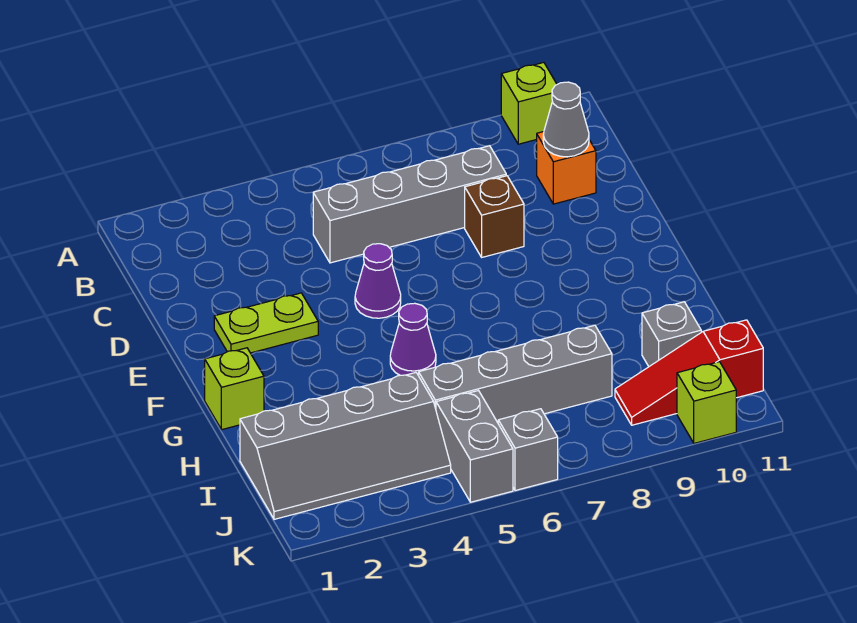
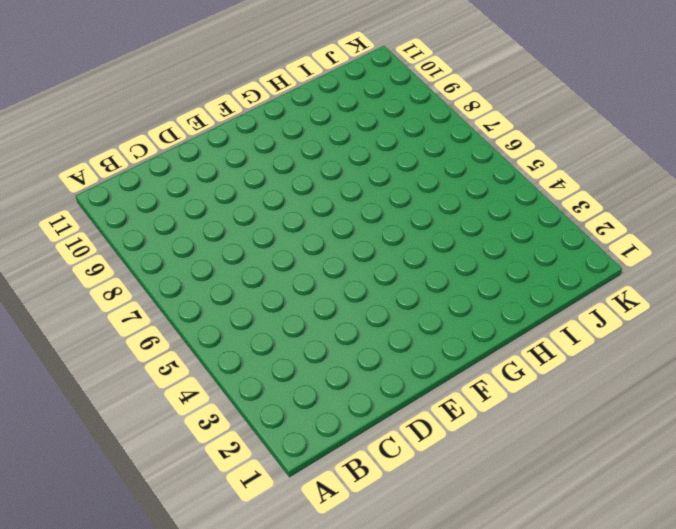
none -> lime 1x1 brick [501,62,557,144]
none -> grey 1x4 brick [313,146,506,263]
none -> orange 1x1 brick [537,132,596,204]

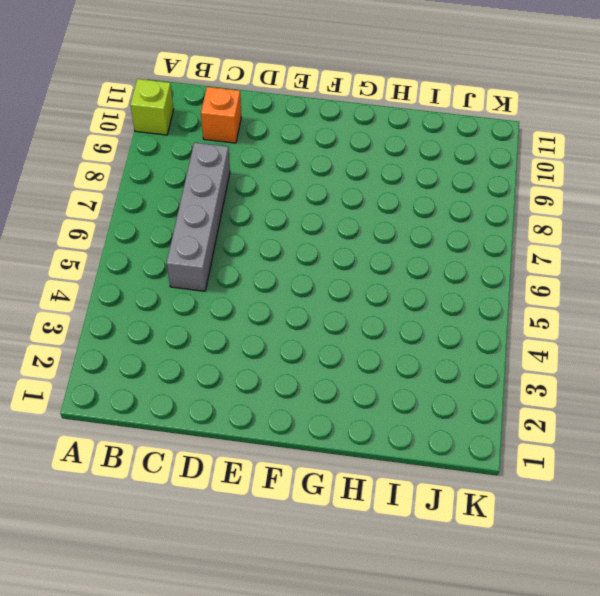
none -> brown 1x1 brick [465,176,524,257]
none -> lime 1x2 plate [214,293,318,353]
none -> purple 1x1 cone [355,244,401,318]

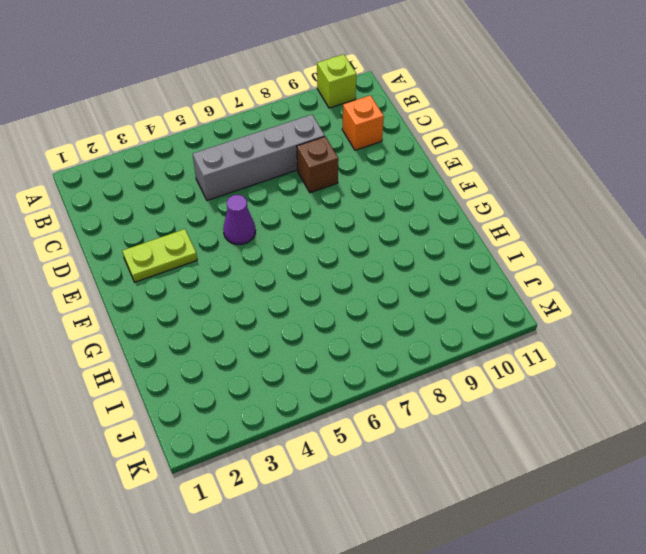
none -> lime 1x1 brick [205,348,264,430]
none -> purple 1x1 cone [390,303,436,376]
none -> grey 2x4 slope [240,373,451,519]

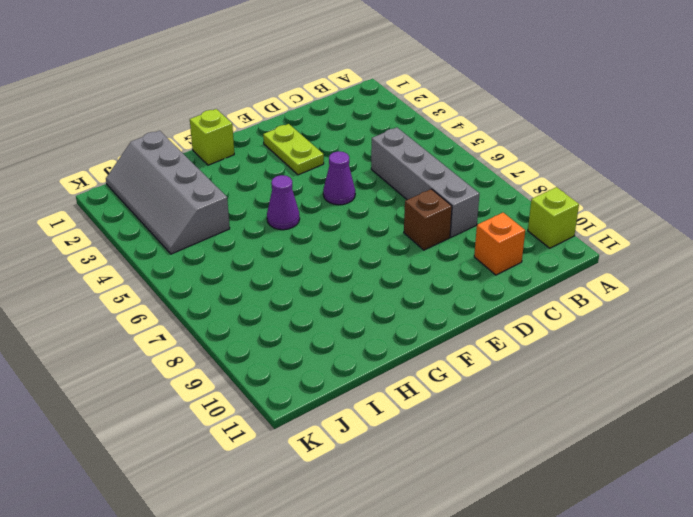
none -> grey 1x4 brick [419,325,612,423]
none -> grey 1x1 brick [642,302,701,366]
none -> grey 1x2 brick [436,391,513,502]

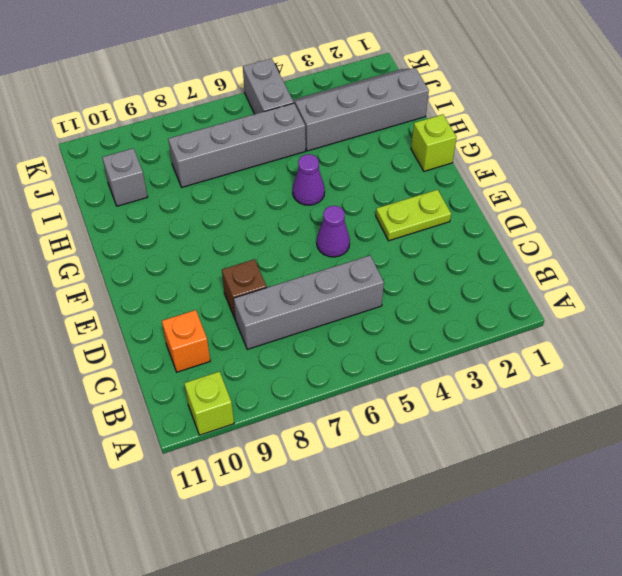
none -> red 1x3 slope [615,320,763,425]
none -> grey 1x1 brick [498,409,558,491]
none -> lime 1x1 brick [677,362,736,443]

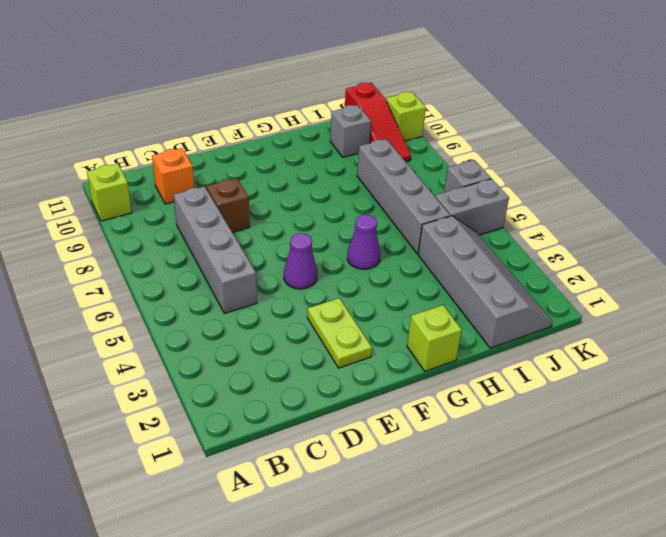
none -> grey 1x1 cone [543,82,589,157]

